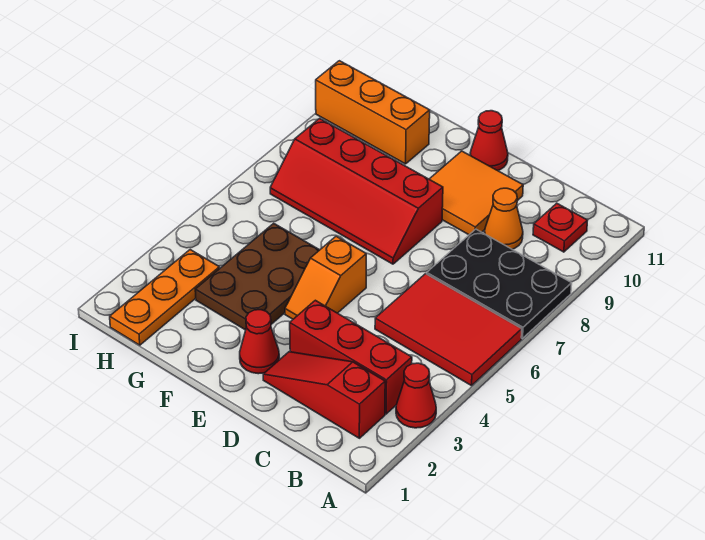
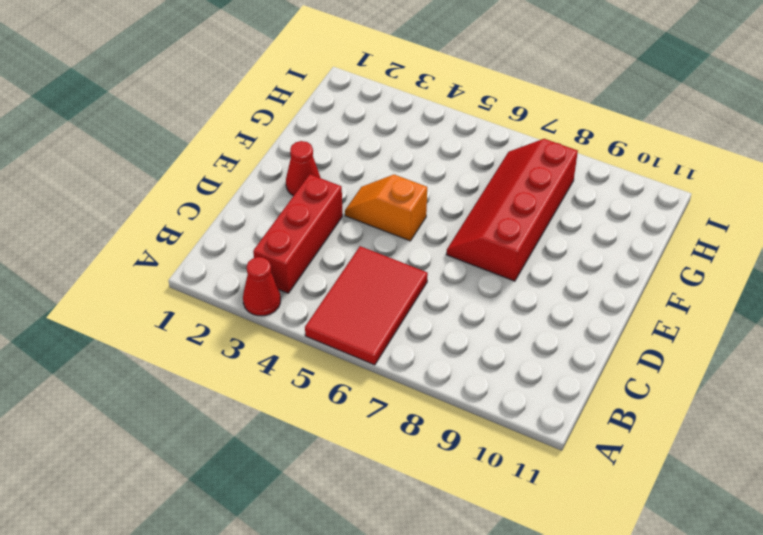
none -> black 2x3 plate [427,229,572,339]
none -> red 1x3 slope [263,352,385,438]
none -> red 1x1 plate [533,203,588,252]

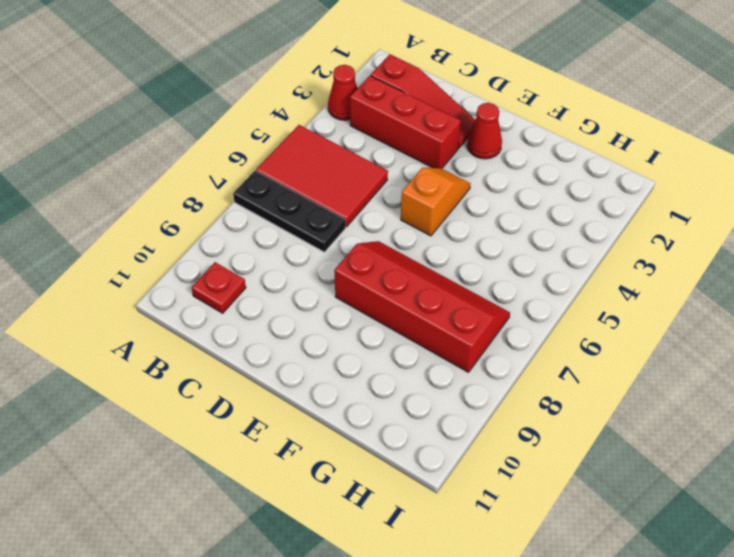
black 1x3 plate [233,171,345,252] -> black 2x3 plate [427,229,572,339]
none -> orange 1x1 cone [484,188,523,249]
none -> orange 2x2 tile [429,151,523,235]
none -> red 1x1 cone [470,111,508,171]

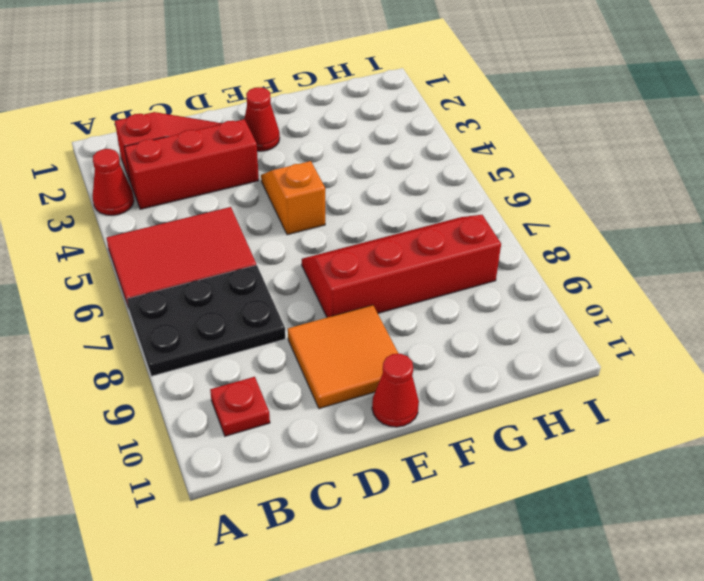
none -> orange 1x1 cone [484,188,523,249]
none -> brown 2x3 plate [195,223,319,330]
none -> orange 1x3 brick [316,61,430,164]

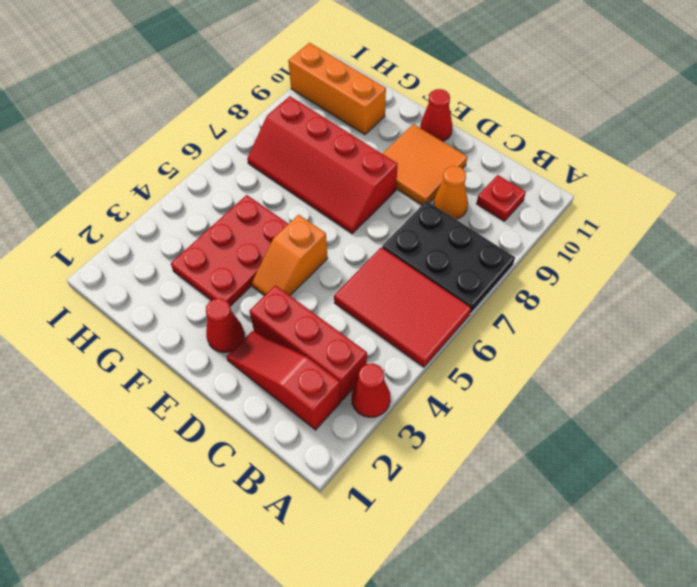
red 2x3 plate [171,195,288,306] -> brown 2x3 plate [195,223,319,330]
none -> orange 1x3 plate [110,250,220,345]

